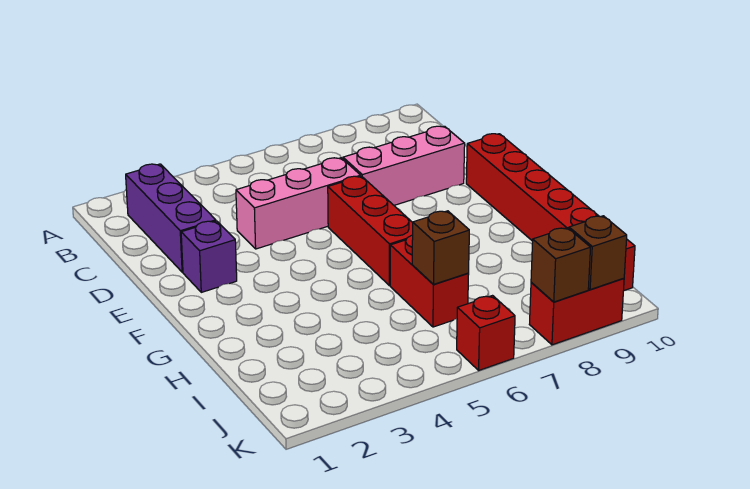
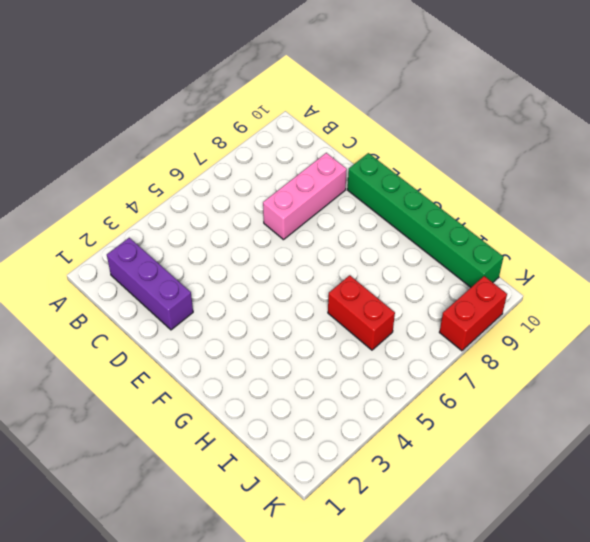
green 1x6 brick [348,153,503,287] -> red 1x6 brick [466,134,635,291]
none -> pink 1x3 brick [236,158,361,249]
none -> purple 1x1 brick [181,221,237,292]
none -> red 1x3 brick [328,176,413,285]

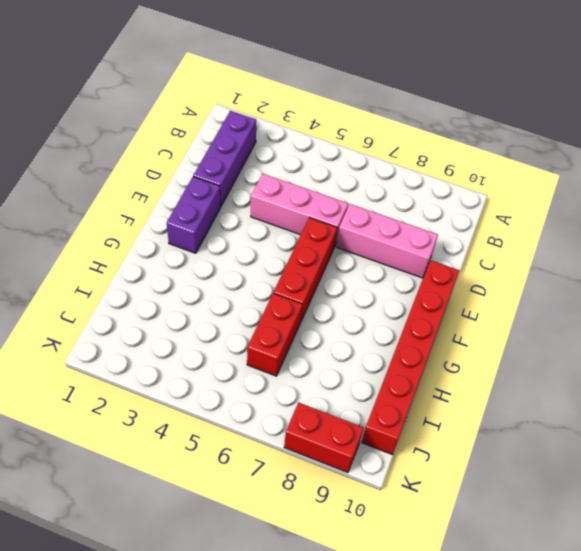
purple 1x2 brick [167,177,221,253] -> purple 1x1 brick [181,221,237,292]
none -> red 1x1 brick [457,296,515,370]
none -> brown 1x1 brick [412,211,469,284]
none -> brown 1x1 brick [531,228,591,302]

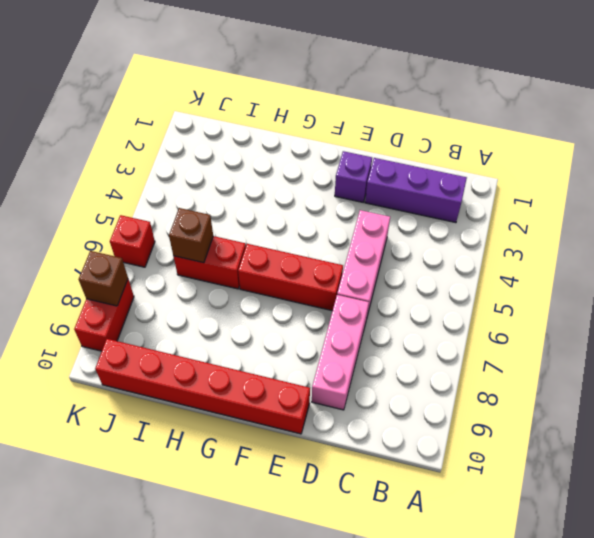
none -> brown 1x1 brick [569,216,627,290]

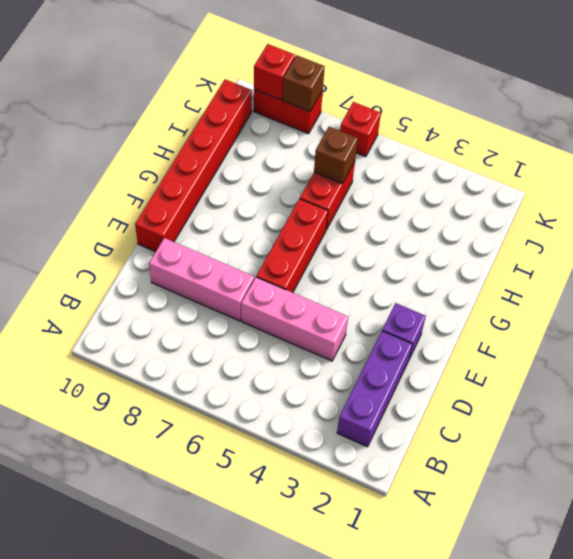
red 1x1 brick [254,44,295,100] -> brown 1x1 brick [569,216,627,290]

